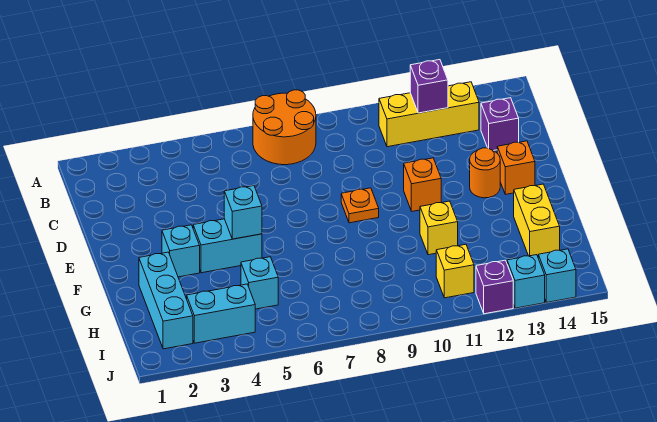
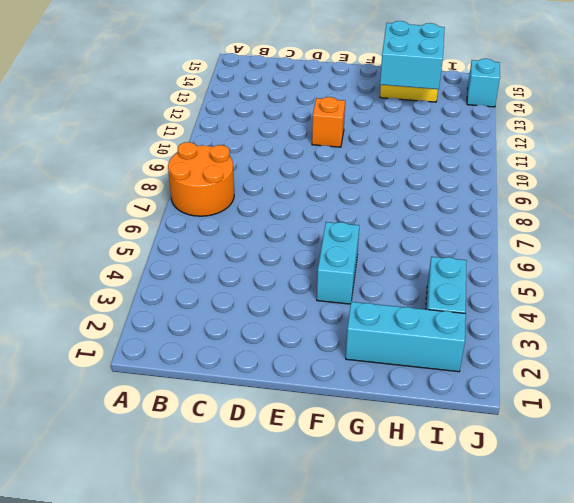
cyan 2x2 brick [380,21,445,89] -> none
none -> yellow 1x3 brick [379,82,479,147]
none -> purple 1x1 brick [481,98,519,151]
none -> orange 1x1 plate [341,188,379,223]

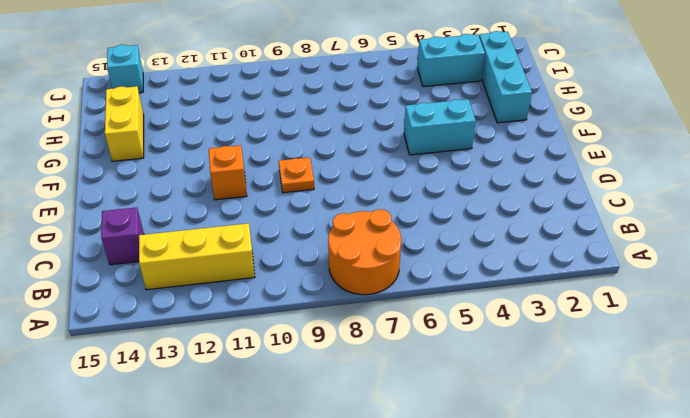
none -> orange 1x1 round brick [470,148,500,198]
none -> orange 1x1 brick [497,141,535,194]
none -> cyan 1x1 brick [162,225,200,277]

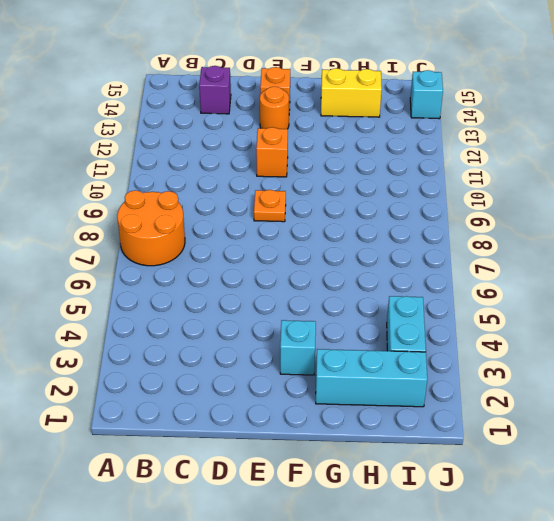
none -> yellow 1x3 brick [379,82,479,147]
none -> cyan 1x2 brick [193,219,262,273]
none -> yellow 1x1 brick [420,201,458,255]

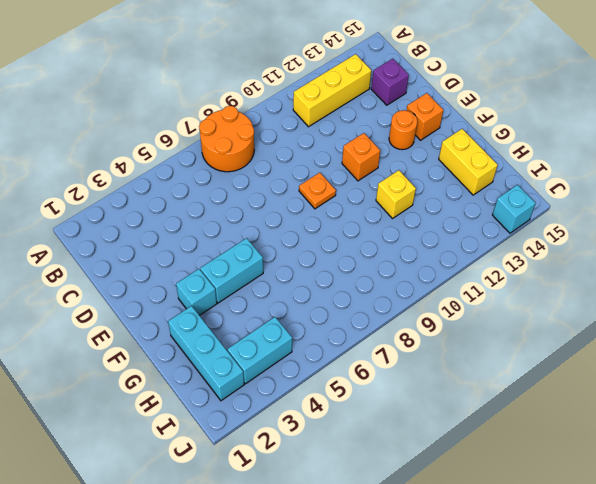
none -> cyan 1x1 brick [241,257,278,309]
none -> yellow 1x1 brick [436,244,474,298]
none -> purple 1x1 brick [476,260,513,314]

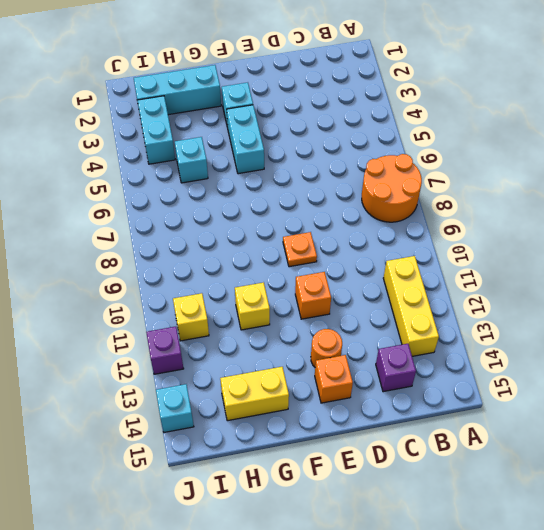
none -> cyan 1x1 brick [507,255,545,308]
none -> purple 1x1 brick [410,60,448,113]
none -> cyan 1x1 brick [224,186,262,239]

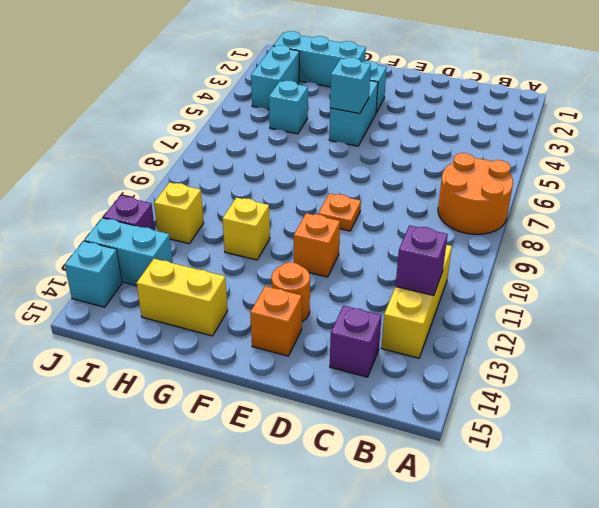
cyan 1x2 brick [84,218,173,286] -> cyan 1x1 brick [507,255,545,308]

